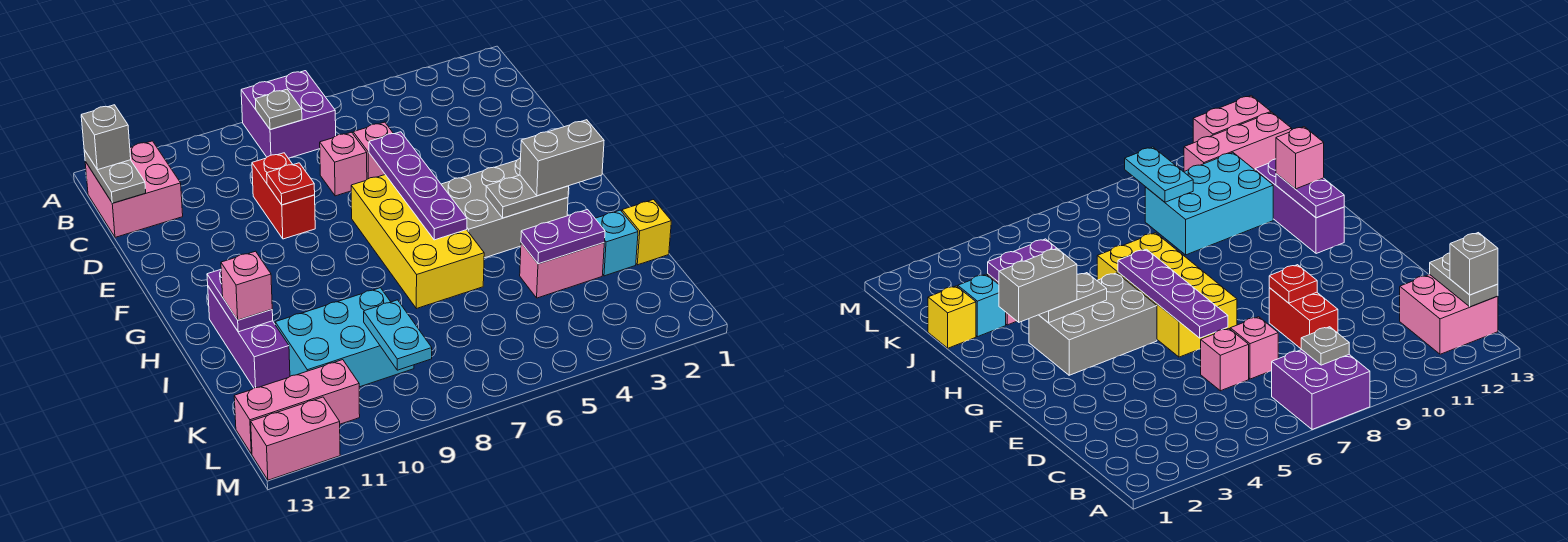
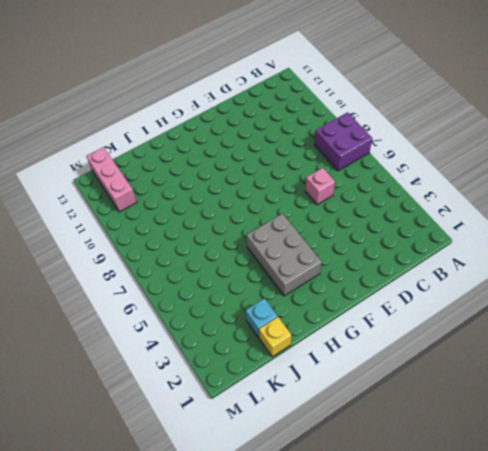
none -> pink 2x2 brick [85,141,183,237]
none -> pink 1x1 brick [320,132,367,196]
none -> red 1x2 brick [252,153,315,239]

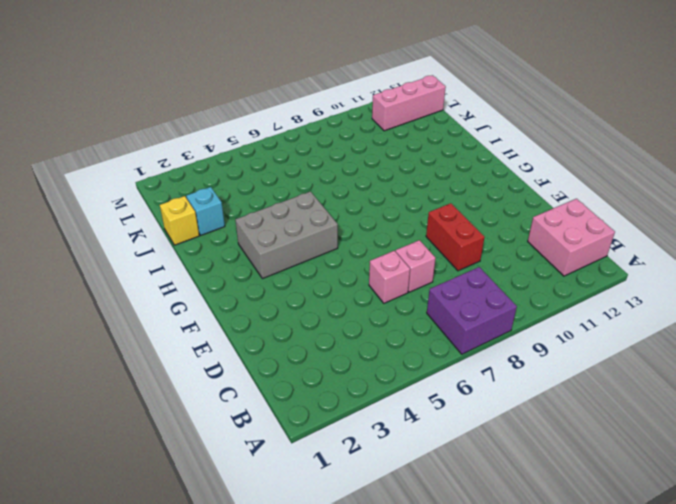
none -> yellow 2x4 brick [351,175,484,309]
none -> purple 1x3 brick [208,286,290,388]
none -> pink 1x2 brick [520,243,604,298]

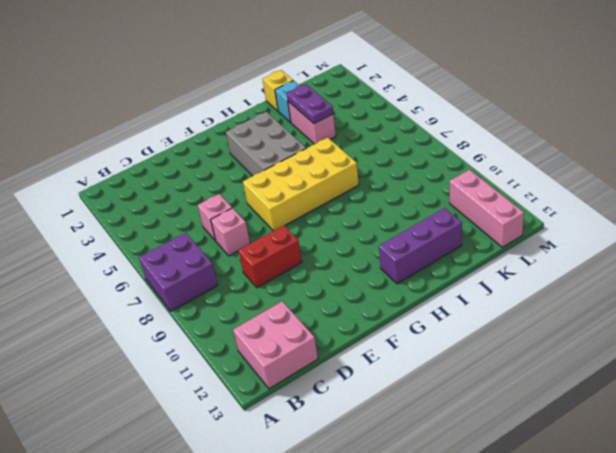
none -> cyan 2x3 brick [275,288,414,387]
none -> pink 1x2 brick [251,397,340,480]
none -> grey 1x1 plate [255,89,302,130]

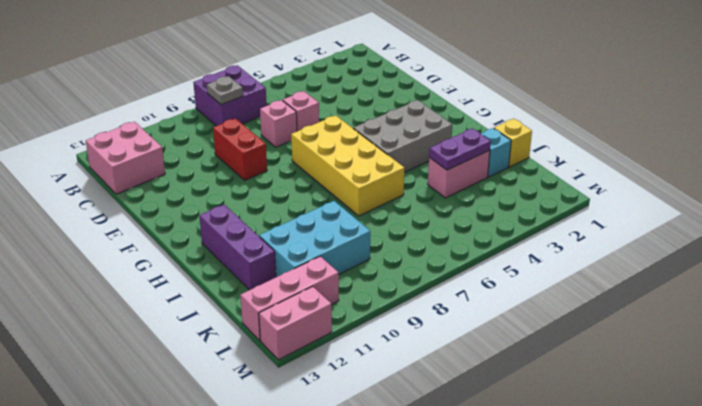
none -> grey 1x2 plate [84,150,146,203]
none -> purple 1x4 plate [369,132,467,240]
none -> red 1x1 plate [267,163,315,205]

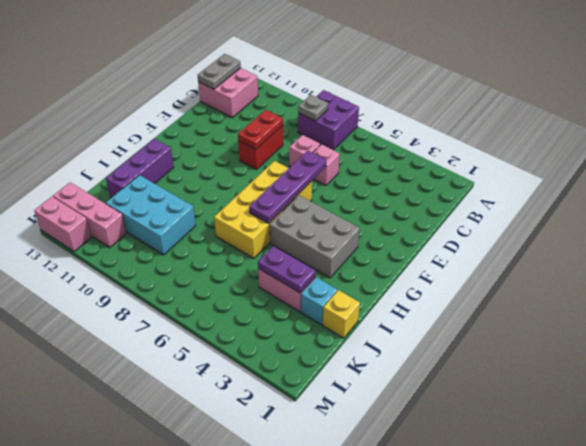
red 1x2 plate [238,110,283,150] -> red 1x1 plate [267,163,315,205]
none -> grey 1x2 plate [486,175,569,218]
none -> purple 1x2 plate [207,270,273,332]
none -> cyan 1x2 plate [364,300,432,370]

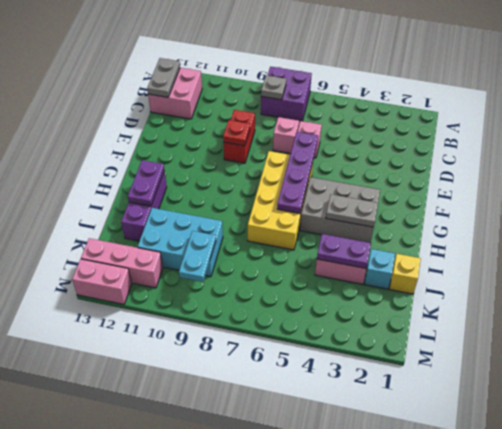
none -> grey 1x1 brick [81,105,131,170]
none -> grey 1x2 brick [520,120,604,196]
none -> pink 1x1 brick [221,251,272,320]

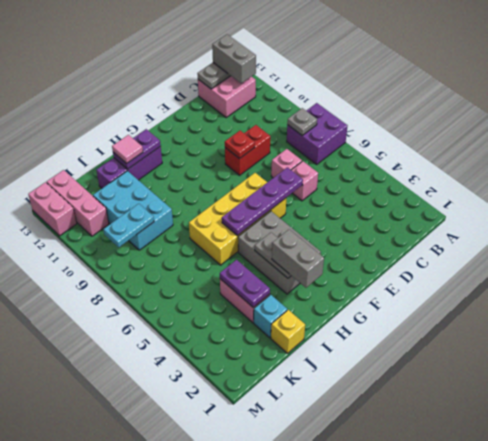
grey 1x2 brick [212,34,256,83] -> grey 1x1 brick [81,105,131,170]
pink 1x1 tile [112,135,143,163] -> pink 1x1 brick [221,251,272,320]

